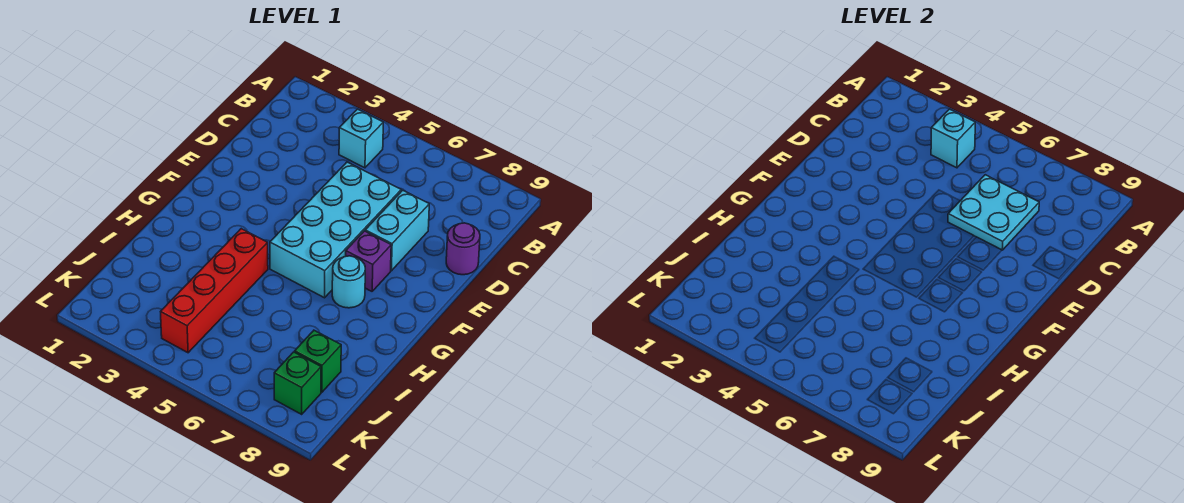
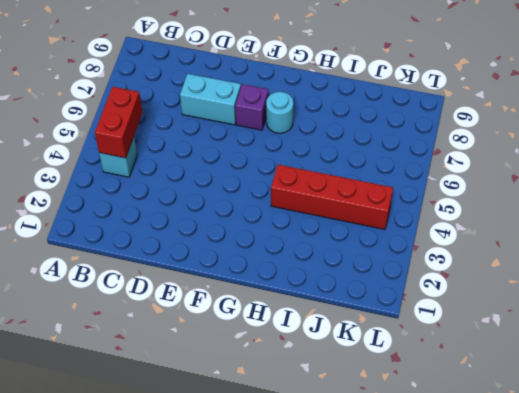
red 1x2 brick [95,87,142,158] -> cyan 1x1 brick [931,109,975,168]
none -> cyan 2x4 brick [270,162,401,298]
none -> purple 1x1 round brick [446,223,480,275]

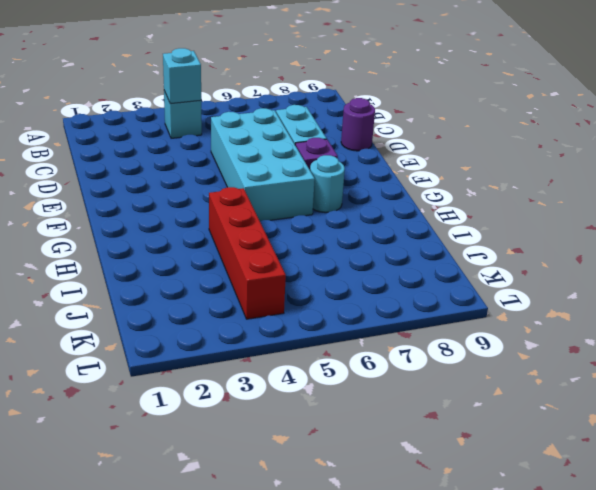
none -> green 1x1 brick [295,330,341,392]
none -> green 1x1 brick [274,352,321,414]

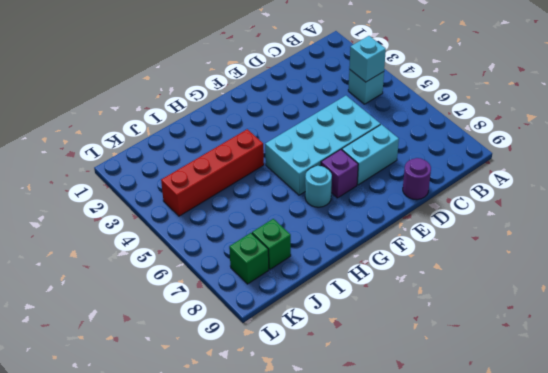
none -> cyan 2x2 plate [948,175,1039,250]

